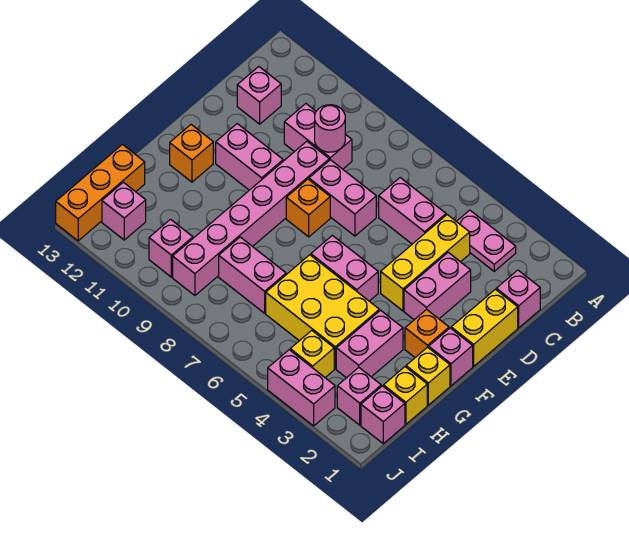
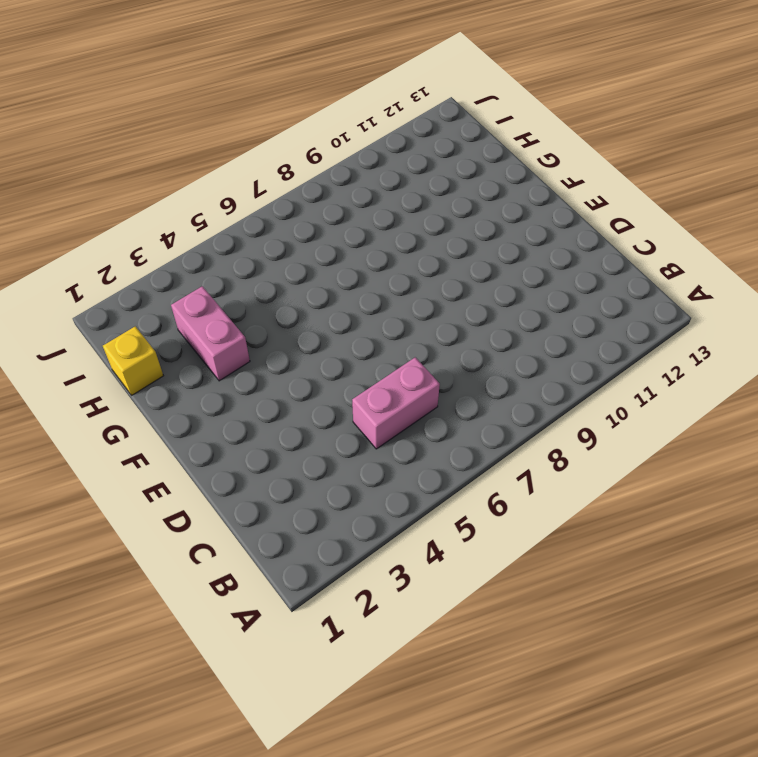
none -> pink 1x2 plate [456,210,516,271]
none -> pink 1x1 brick [496,270,540,328]
none -> yellow 1x3 brick [381,215,470,311]

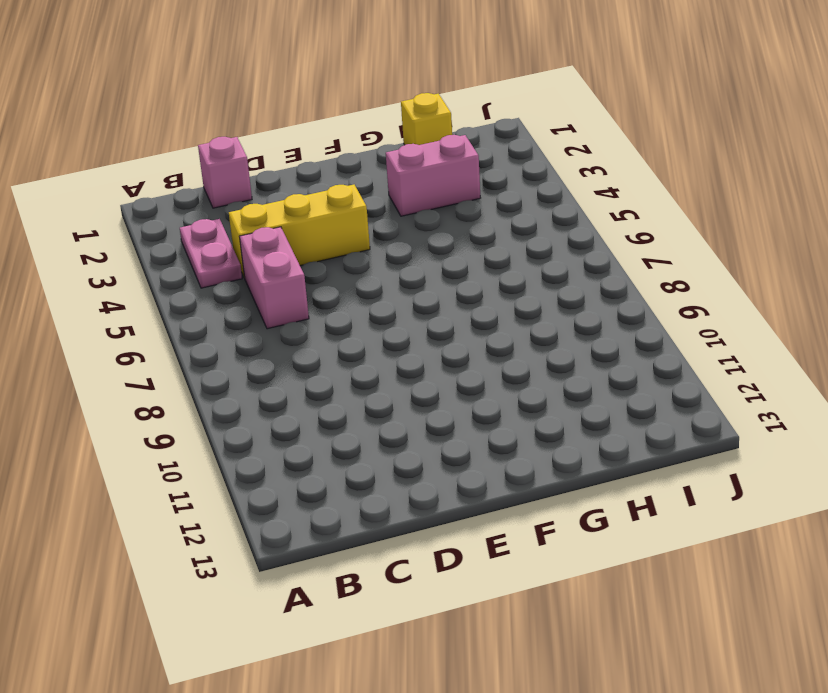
none -> pink 1x2 brick [284,104,352,169]
none -> pink 1x1 brick [237,67,281,124]
none -> yellow 1x2 brick [451,289,518,366]

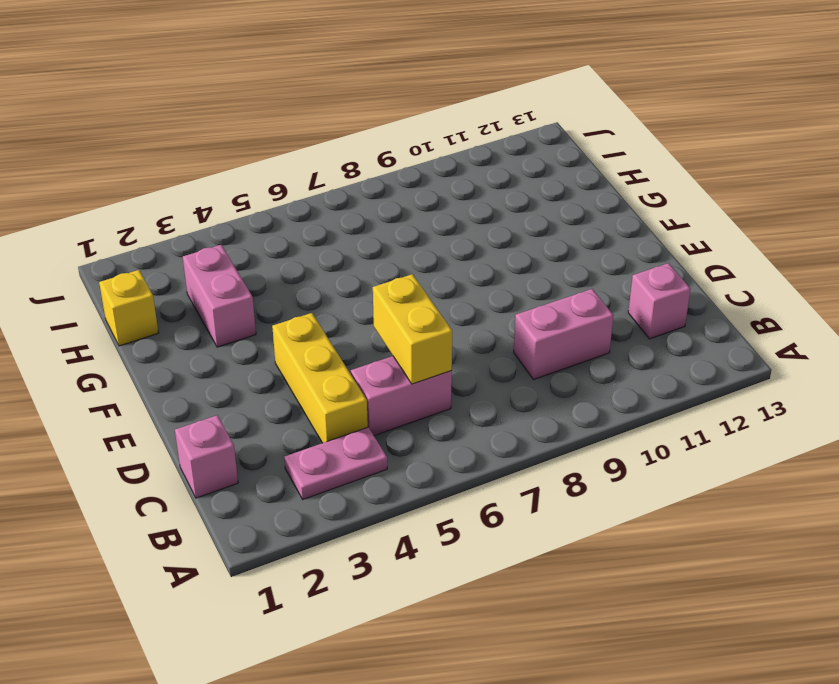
yellow 1x2 brick [373,274,452,384] -> yellow 1x2 brick moved to [451,289,518,366]
none -> pink 1x2 brick [404,252,471,320]
none -> pink 1x2 brick [309,160,376,236]
none -> pink 1x6 brick [173,141,329,296]

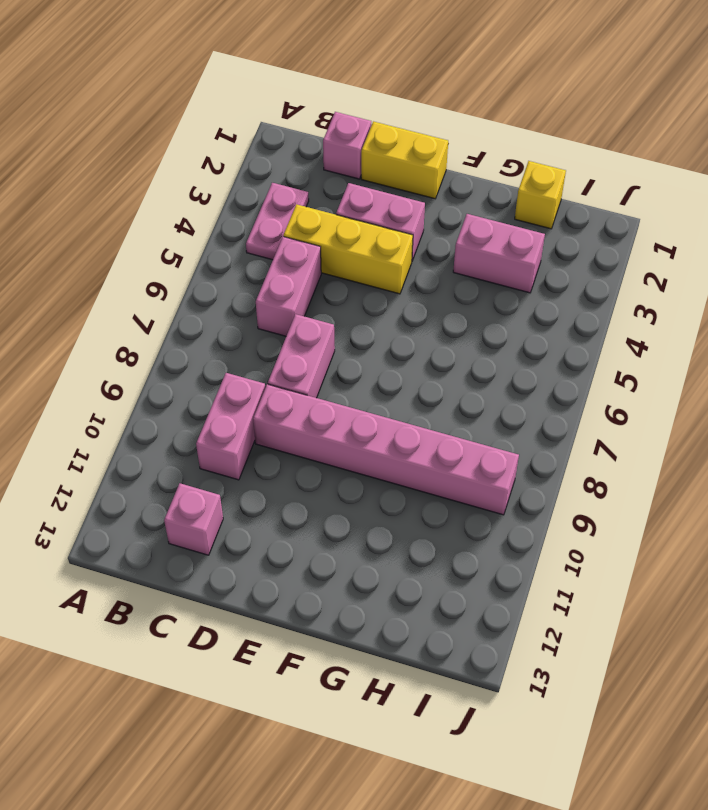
none -> orange 1x1 brick [286,179,330,237]
none -> pink 1x2 brick [216,124,283,190]
none -> pink 1x1 brick [429,328,473,386]

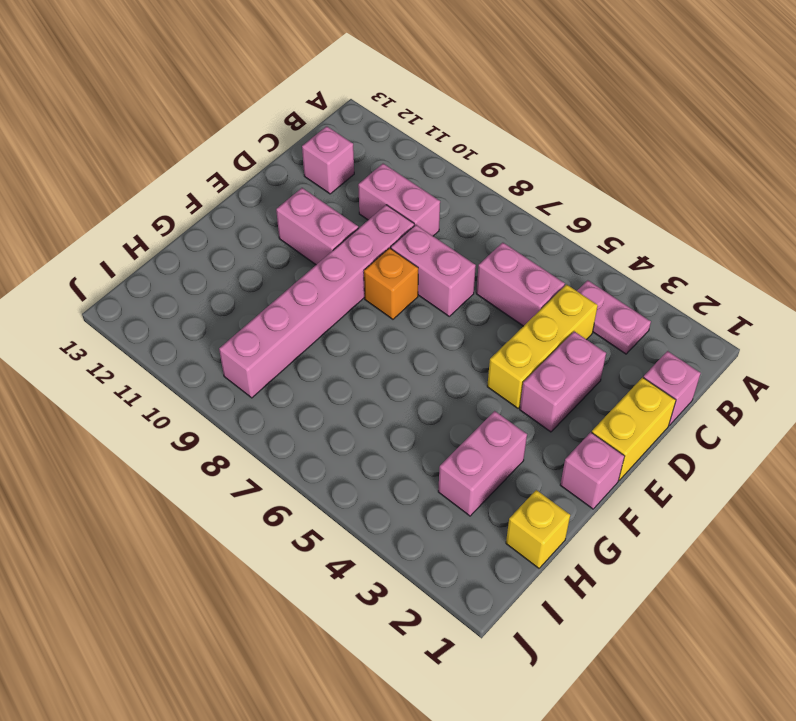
none -> orange 1x1 brick [405,309,449,357]
none -> pink 1x2 brick [311,235,378,301]
none -> orange 1x1 brick [170,125,213,182]

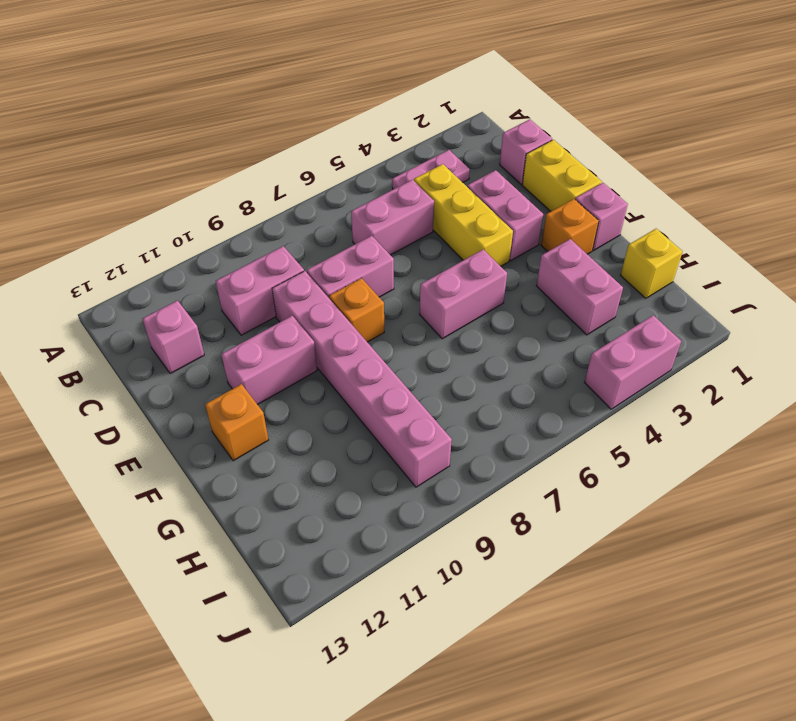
none -> yellow 1x1 brick [406,347,450,405]
none -> yellow 2x3 brick [266,255,379,369]
none -> pink 1x2 brick [219,237,286,313]

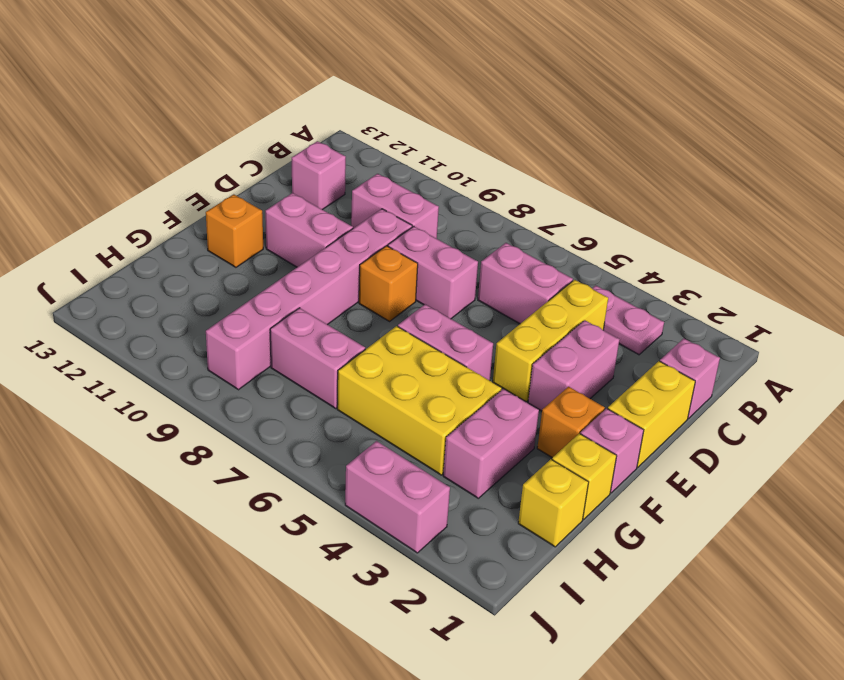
none -> orange 1x3 brick [56,145,145,241]
none -> pink 1x1 brick [361,386,405,444]
none -> pink 1x1 brick [337,368,381,425]

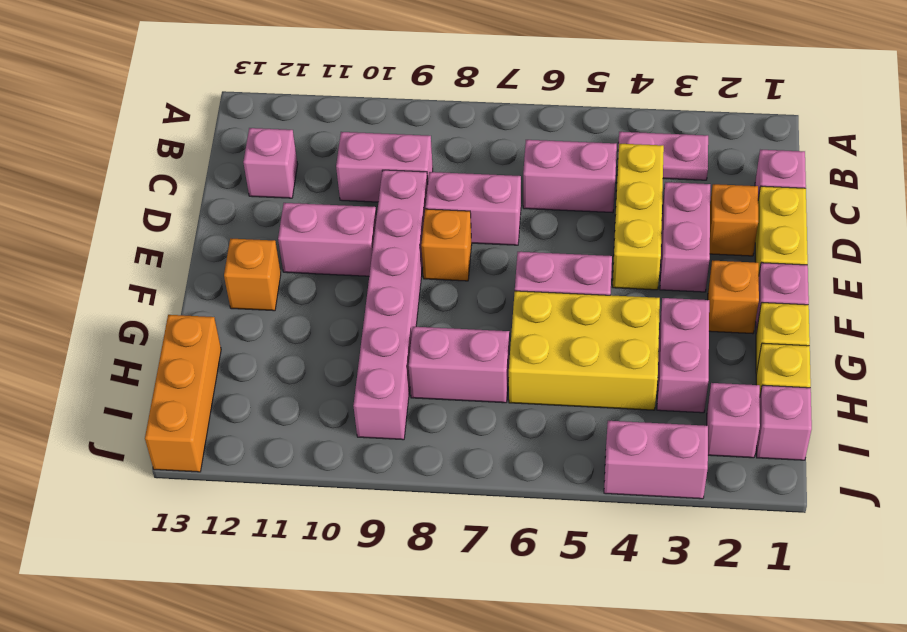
orange 1x1 brick [710,184,758,256] -> none
none -> yellow 1x1 brick [290,330,334,377]
none -> pink 1x1 brick [149,219,193,277]
none -> pink 1x1 brick [102,182,146,240]

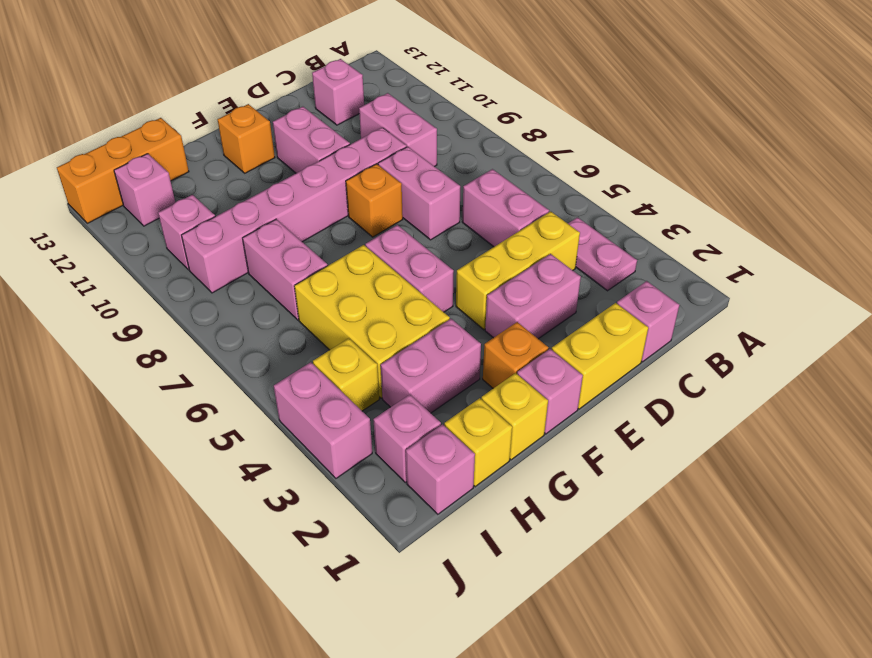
none -> pink 1x1 round brick [315,105,345,152]

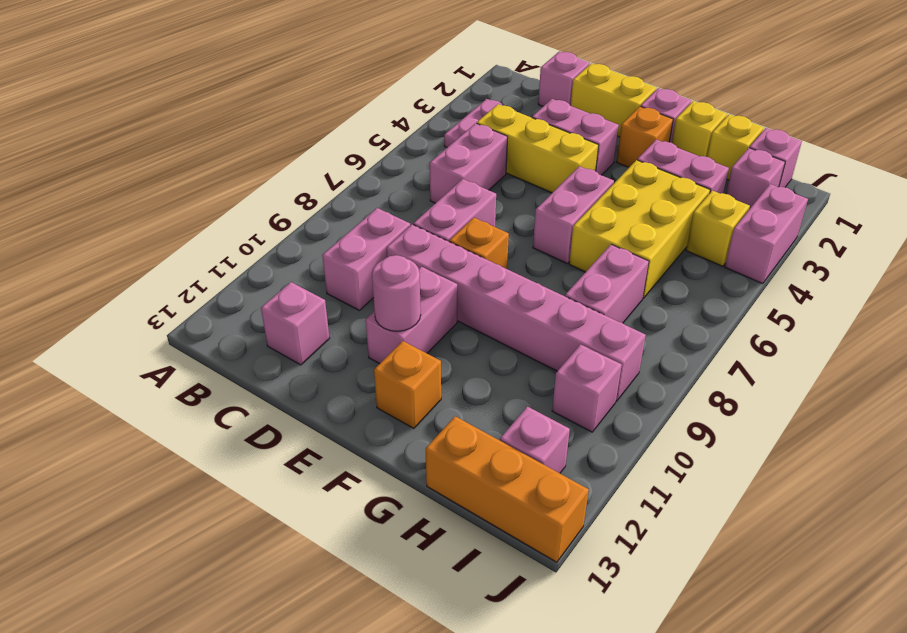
pink 1x1 round brick [372,255,421,331] -> pink 1x1 round brick moved to [315,105,345,152]

